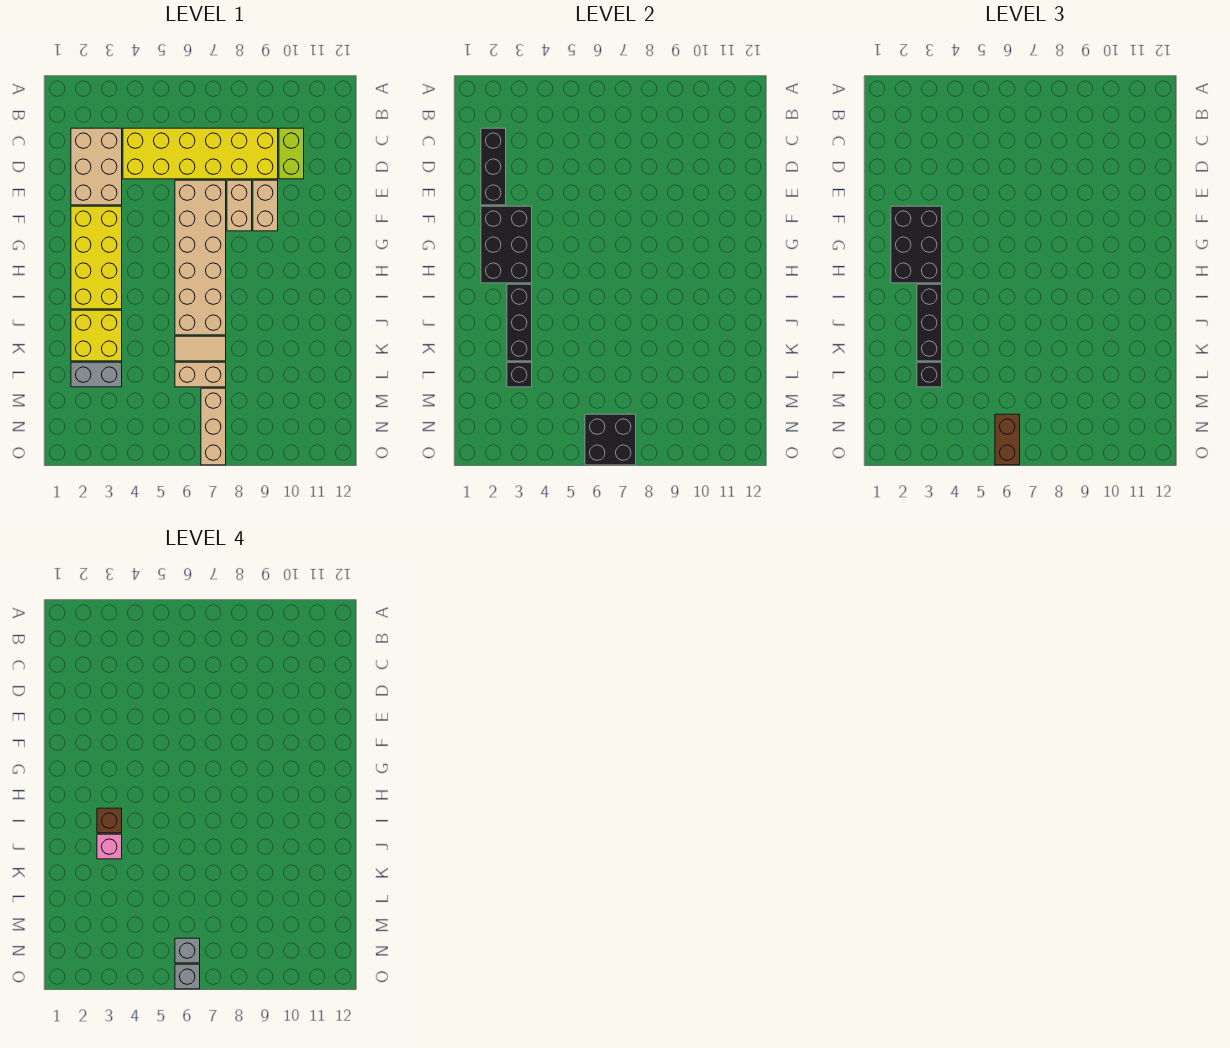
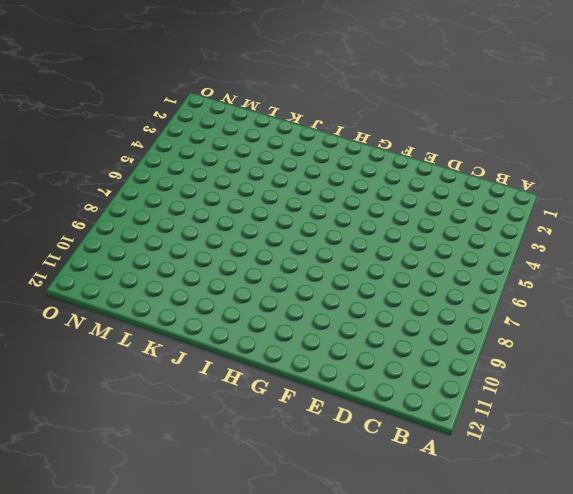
none -> tan 2x3 brick [71,128,122,205]
none -> yellow 2x6 brick [123,128,278,179]
none -> lime 1x2 brick [279,128,304,179]

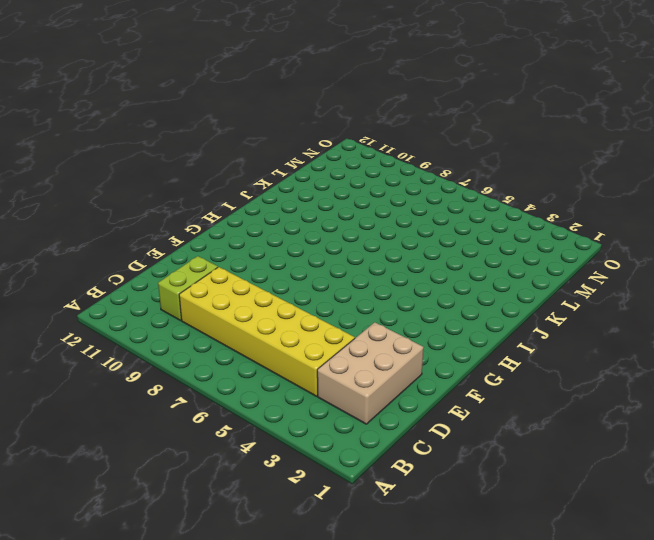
none -> tan 2x6 brick [175,180,226,335]
none -> tan 1x2 brick [227,180,252,231]
none -> tan 1x2 brick [253,180,278,231]

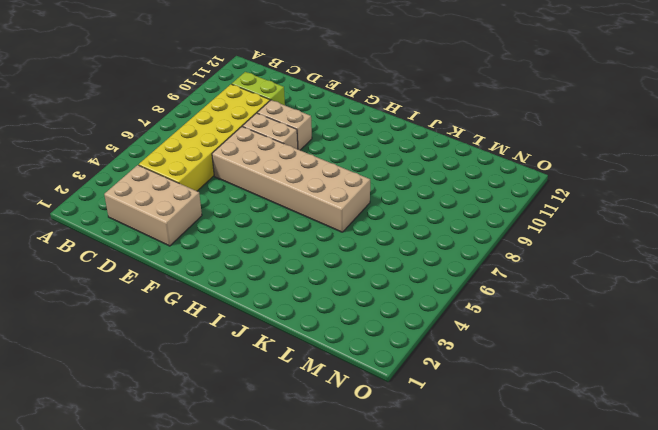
none -> yellow 2x4 brick [71,206,122,309]
none -> yellow 2x2 brick [71,310,122,361]
none -> tan 1x2 tile [175,336,226,361]

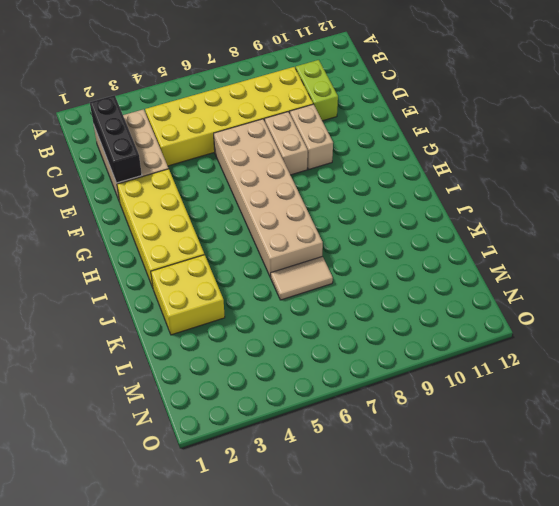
none -> grey 1x2 brick [71,362,122,387]
none -> tan 1x2 brick [175,362,226,387]
none -> tan 1x3 brick [201,388,226,465]

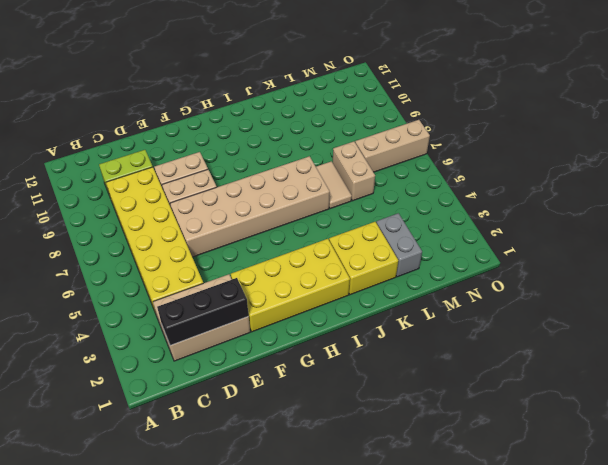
none -> black 2x3 brick [481,206,532,283]
none -> black 1x3 brick [507,284,532,361]
none -> black 1x1 brick [507,362,532,387]

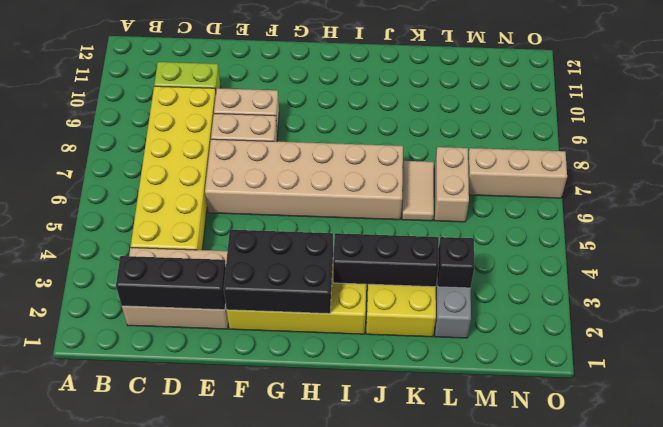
none -> black 2x2 brick [585,414,636,465]
none -> black 2x3 brick [891,206,942,283]
none -> black 1x3 brick [917,284,942,361]

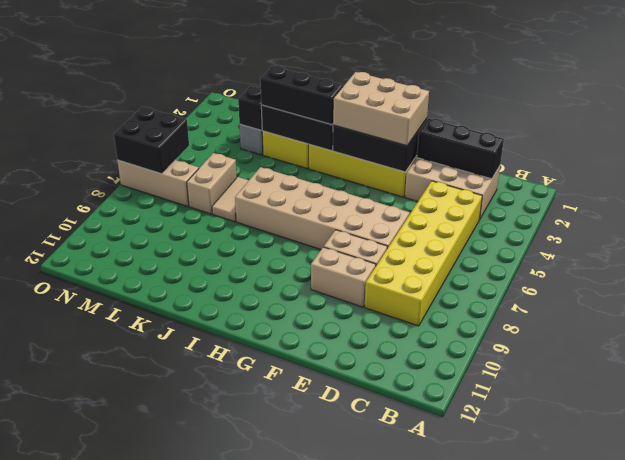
tan 2x3 brick [333,72,429,146] -> black 2x3 brick [891,206,942,283]
none -> lime 1x2 brick [279,128,304,179]
none -> black 1x1 brick [917,362,942,387]
none -> brown 1x2 brick [995,414,1020,465]

